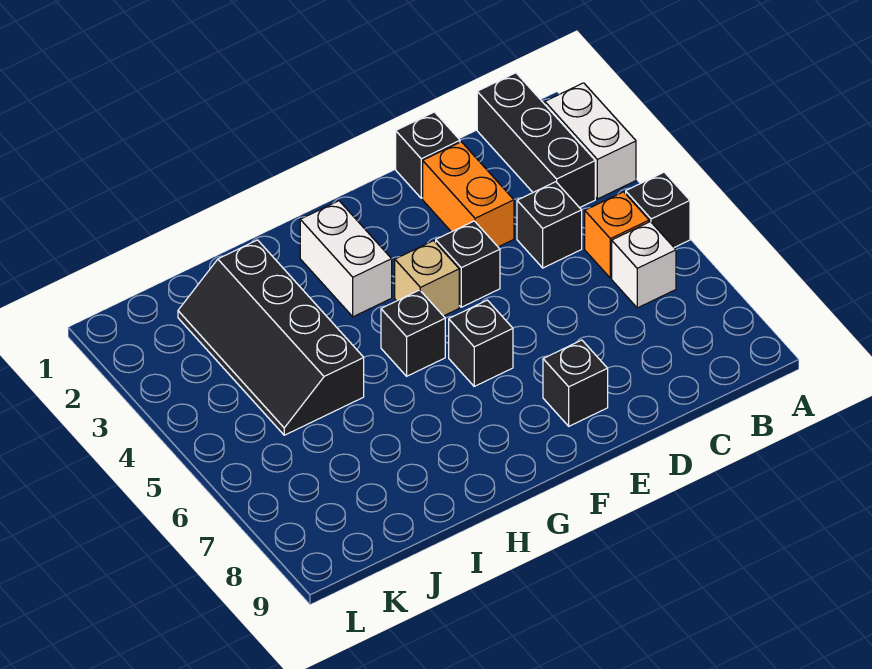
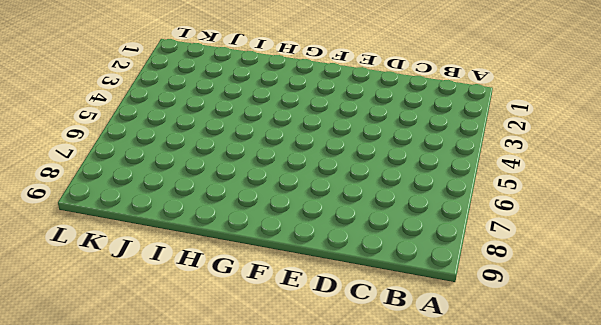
none -> white 1x2 brick [545,83,636,199]
none -> black 1x1 brick [626,172,690,247]
none -> black 1x3 brick [477,73,595,208]

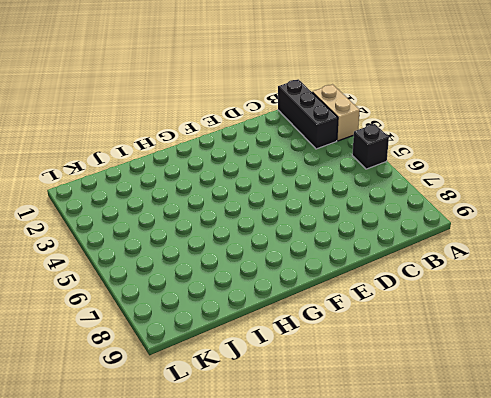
tan 1x2 brick [312,85,360,141] -> white 1x2 brick [545,83,636,199]
none -> orange 1x1 brick [585,192,649,278]
none -> white 1x1 brick [612,222,676,308]
none -> black 1x1 brick [517,182,582,268]

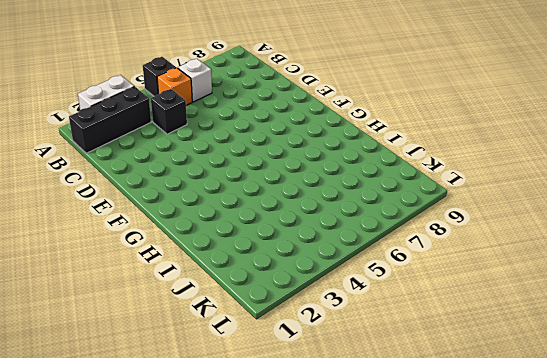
none -> black 1x1 brick [396,112,460,198]
none -> orange 1x2 brick [423,142,514,247]
none -> black 1x1 brick [436,221,500,307]

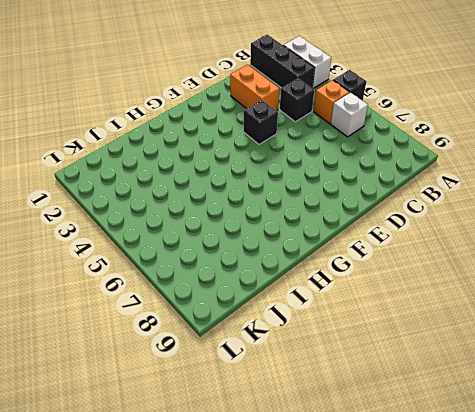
none -> black 1x1 brick [396,112,460,198]
none -> black 1x1 brick [543,340,608,426]
none -> tan 1x1 brick [395,241,459,316]

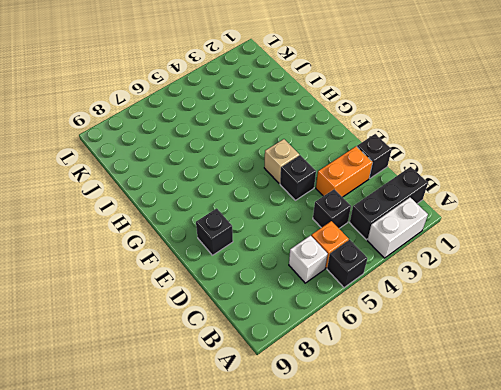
none -> black 1x1 brick [449,300,513,386]
none -> white 1x2 brick [300,201,392,317]
none -> black 1x1 brick [381,290,445,376]

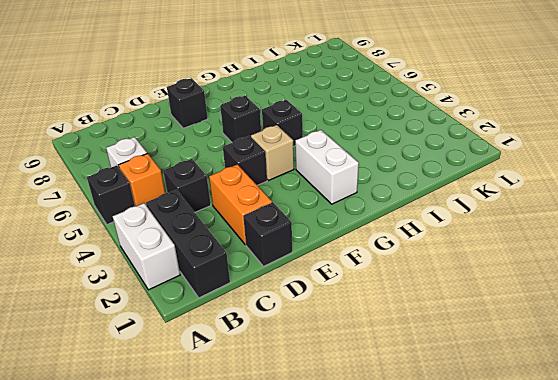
none -> black 2x4 slope [178,240,364,435]

